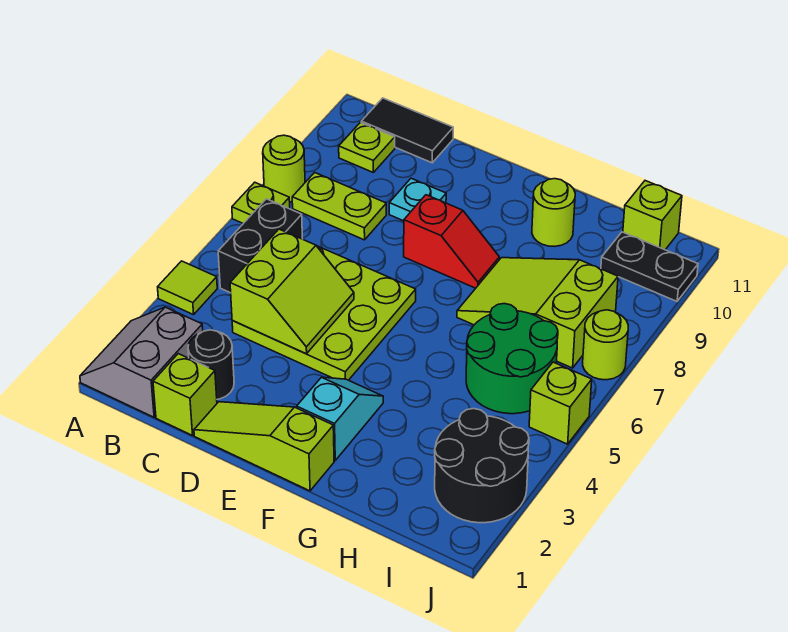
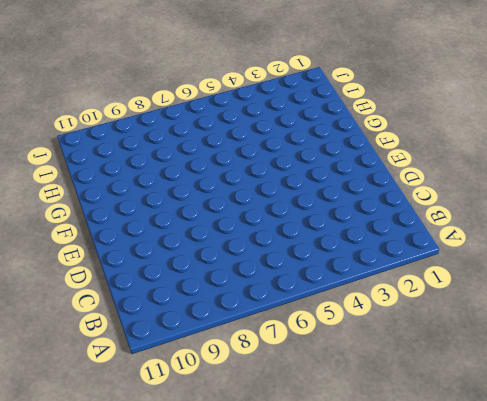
none -> grey 2x2 slope [80,307,203,417]
none -> lime 1x1 tile [158,261,217,315]
none -> lime 1x1 plate [232,182,290,223]

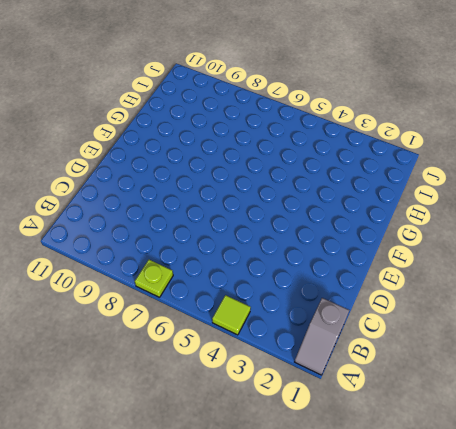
grey 1x2 slope [295,298,349,375] -> grey 2x2 slope [80,307,203,417]
none -> lime 1x1 round brick [263,135,305,202]
none -> black 1x2 brick [218,199,303,293]
none -> lime 1x2 plate [292,172,386,240]

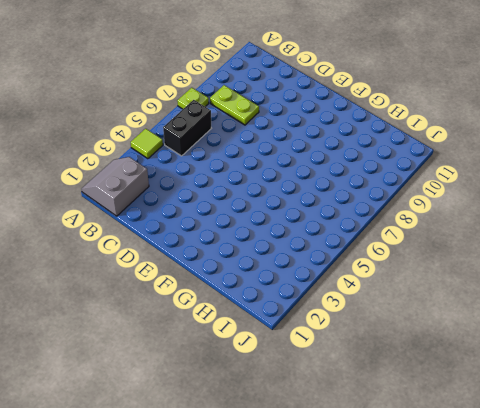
none -> lime 1x1 round brick [263,135,305,202]
none -> lime 1x1 plate [339,122,395,172]
none -> black 1x2 tile [361,98,453,163]

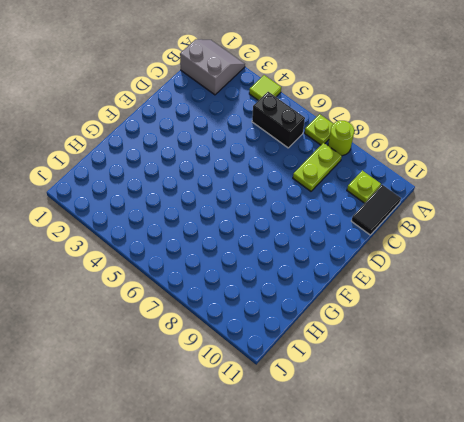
none -> lime 1x1 brick [153,354,217,435]
none -> black 1x1 round brick [188,330,234,399]
none -> lime 3x3 plate [232,246,416,380]

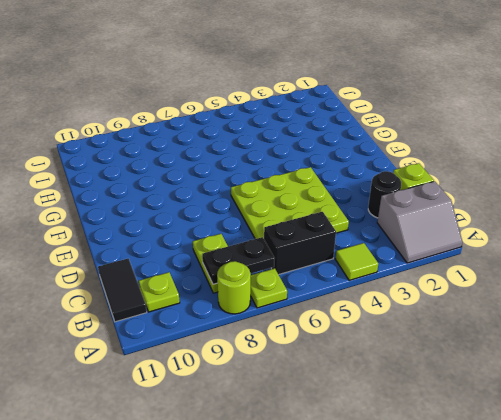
black 1x2 plate [202,237,274,284] -> black 1x2 plate turned to [601,232,698,301]
none -> lime 1x3 slope [194,402,334,491]
none -> cyan 1x1 plate [389,178,446,221]
none -> red 1x2 slope [404,195,499,288]

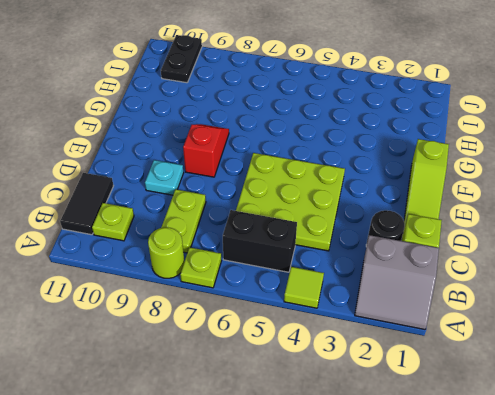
none -> cyan 1x2 slope [297,377,383,460]
none -> lime 2x3 slope [457,258,618,368]
none -> lime 1x1 round brick [532,179,575,246]

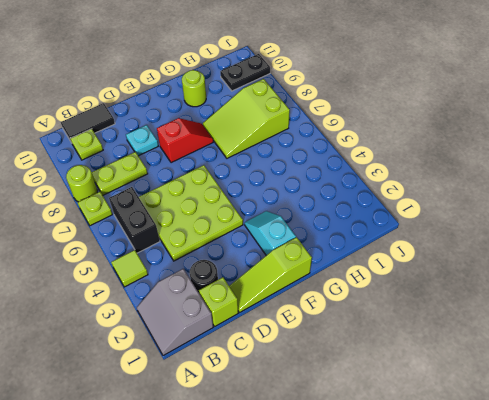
none -> green 2x2 round brick [466,304,558,414]
none -> black 2x2 round brick [435,409,529,523]
none -> lime 1x1 brick [623,181,682,250]

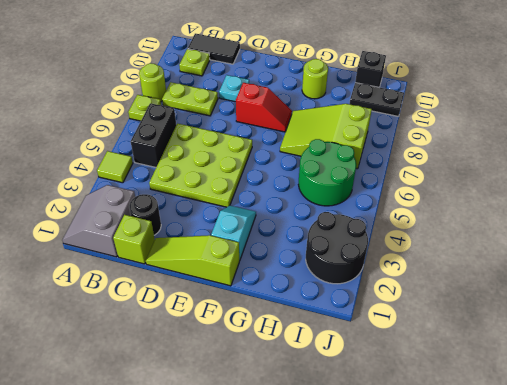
black 1x1 brick [355,51,386,87] -> lime 1x1 brick [623,181,682,250]
none -> lime 1x1 brick [529,362,592,444]
none -> lime 1x1 round brick [583,310,628,380]
none -> lime 2x2 slope [230,229,354,354]

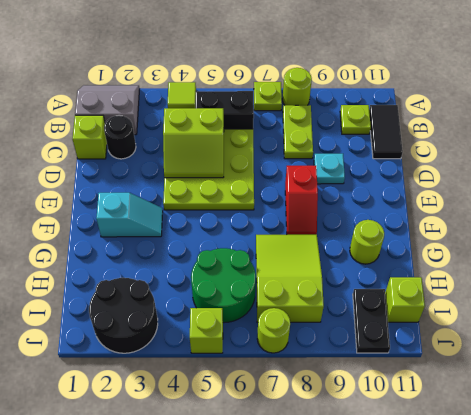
none -> lime 1x3 slope [194,402,334,491]

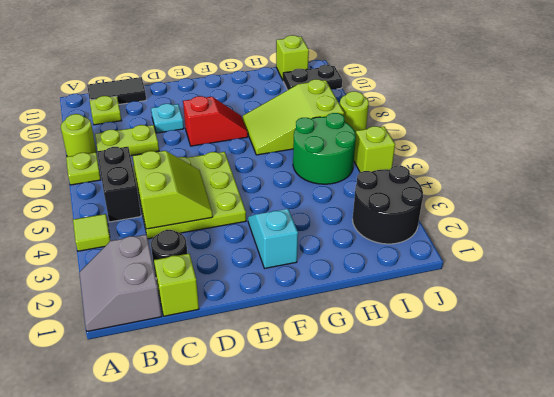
none -> lime 1x3 slope [194,402,334,491]
none -> lime 1x1 round brick [532,179,575,246]

